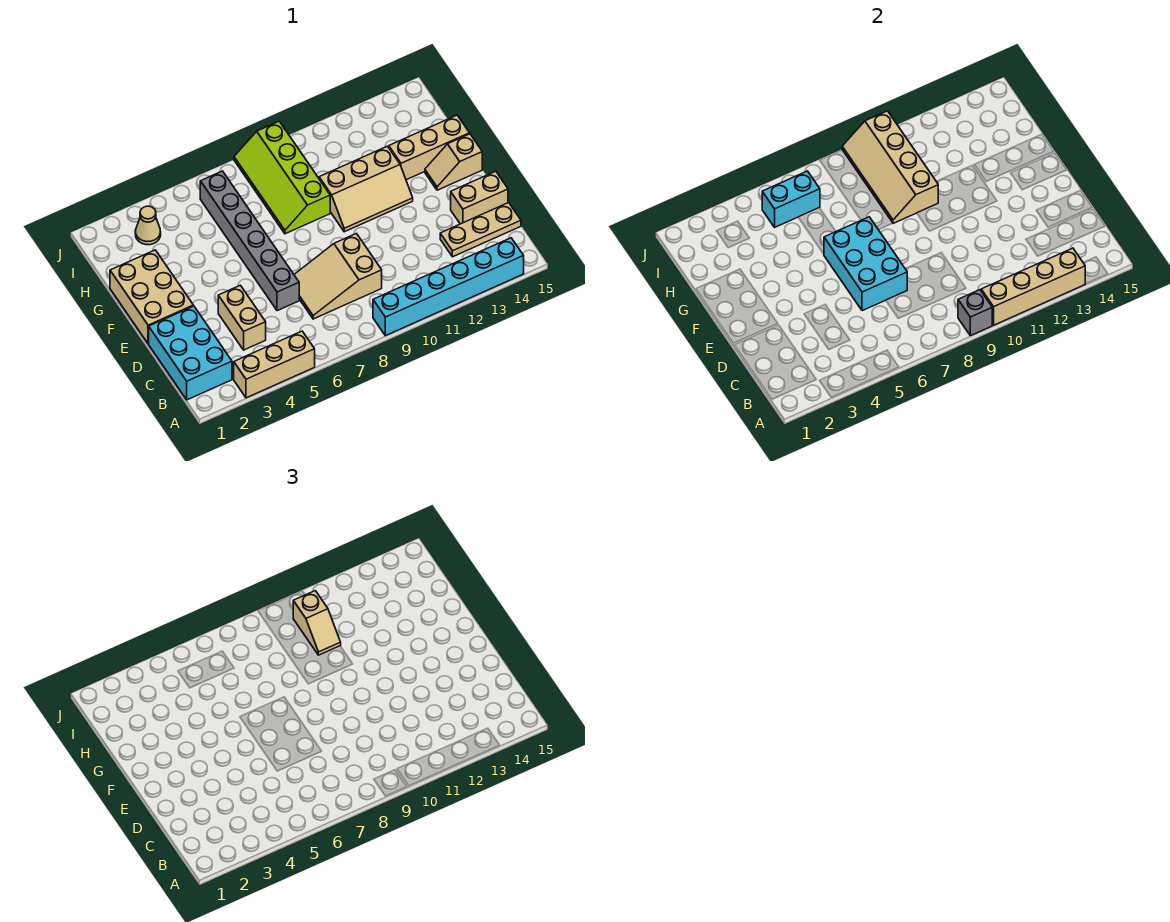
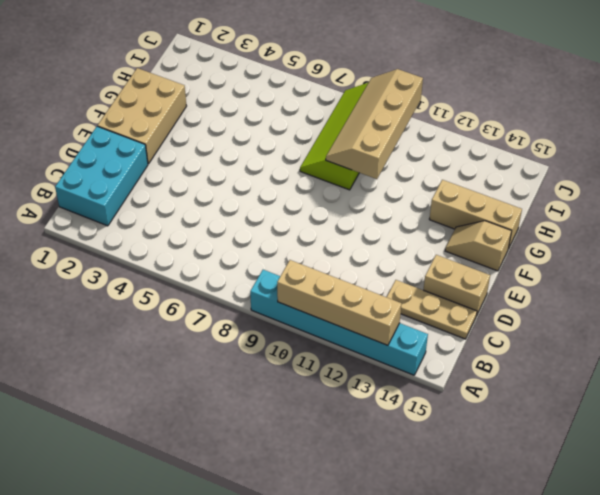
none -> tan 1x3 brick [234,331,315,398]
none -> tan 1x2 brick [218,285,266,350]
none -> tan 2x3 slope [294,234,382,319]

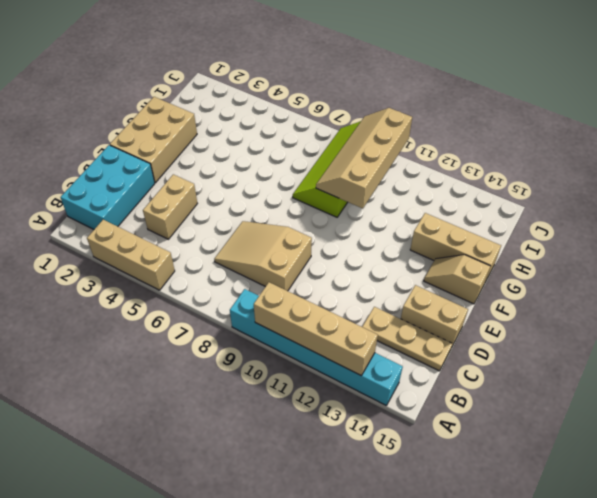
none -> grey 1x6 brick [200,171,299,311]
none -> tan 2x3 slope [319,146,413,232]
none -> tan 1x1 cone [135,206,161,245]

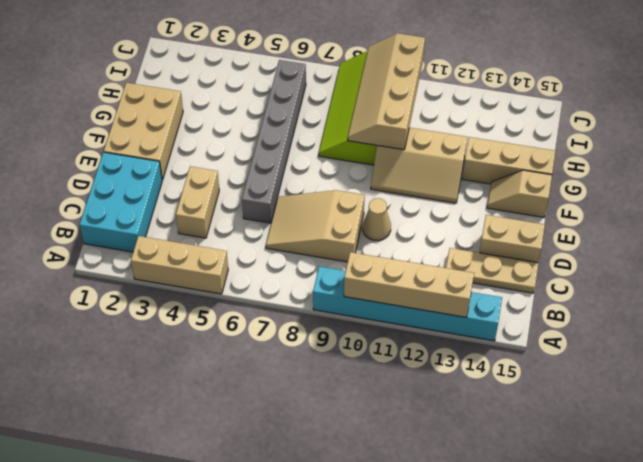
tan 1x1 cone [363,198,391,241] -> tan 1x1 cone moved to [135,206,161,245]
none -> grey 1x1 brick [958,290,992,336]
none -> cyan 2x3 brick [824,217,907,311]
none -> cyan 1x2 brick [762,171,820,227]

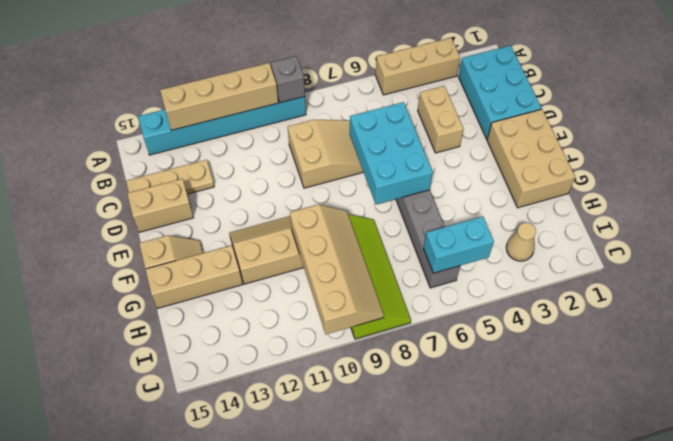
none -> tan 1x2 slope [293,591,341,655]

